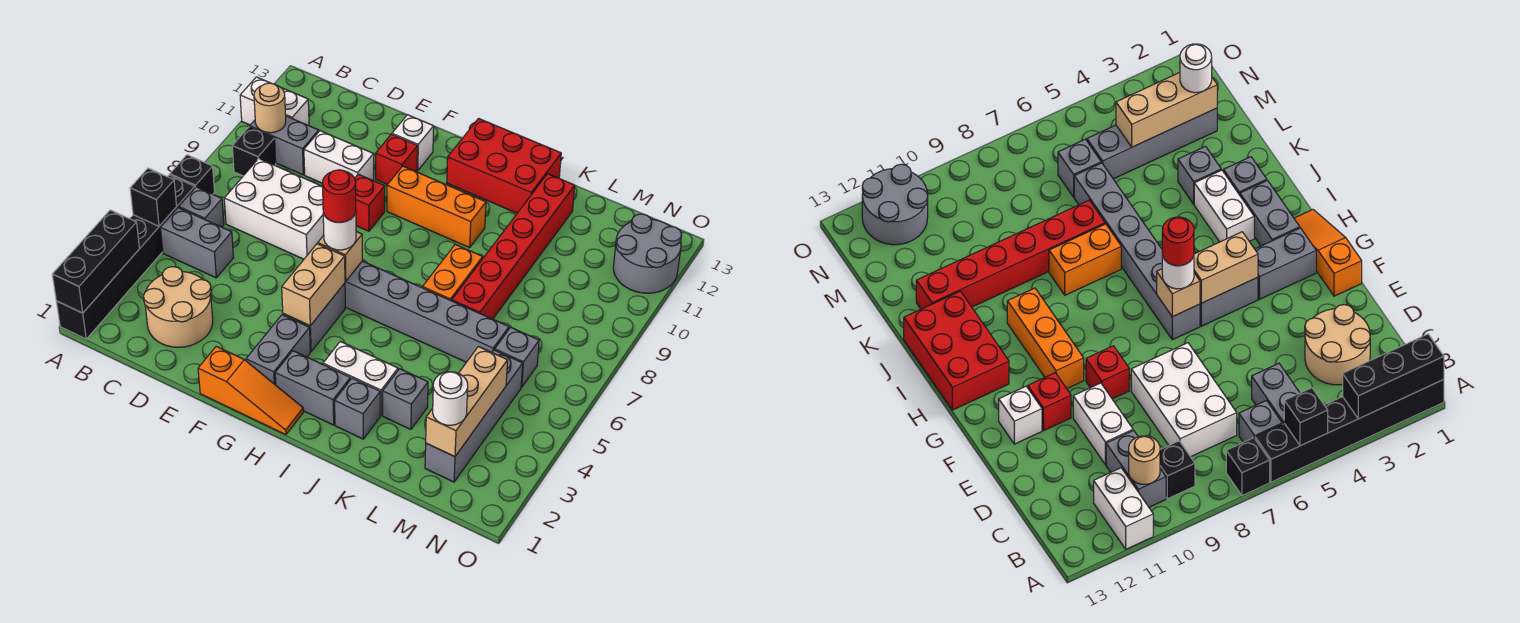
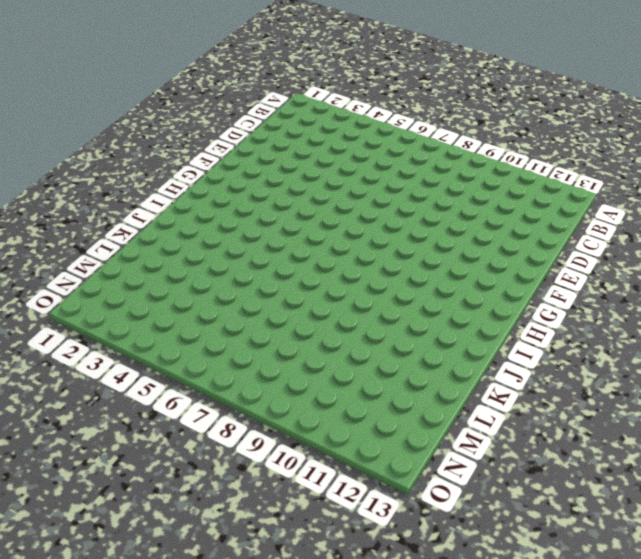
none -> black 1x6 brick [56,175,195,339]
none -> black 1x1 brick [170,155,214,194]
none -> white 1x2 brick [240,77,309,126]
none -> grey 1x2 brick [161,208,233,278]

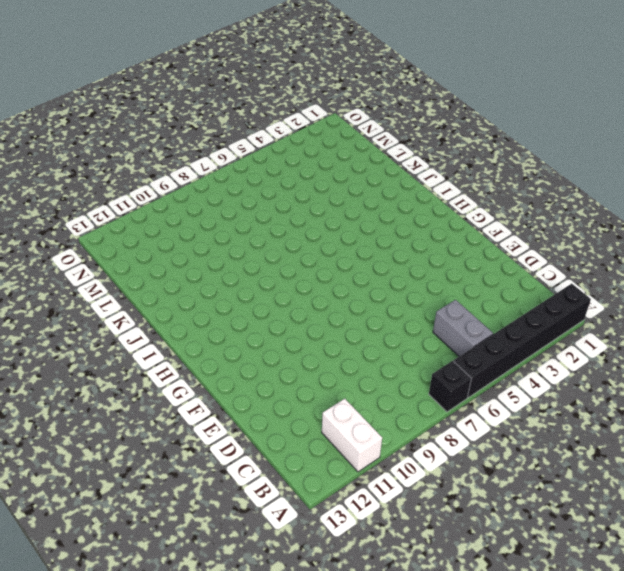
none -> grey 1x1 brick [179,187,224,227]
none -> black 1x1 brick [232,127,276,176]
none -> grey 1x2 brick [250,116,319,175]
none -> tan 2x2 round brick [143,267,213,347]

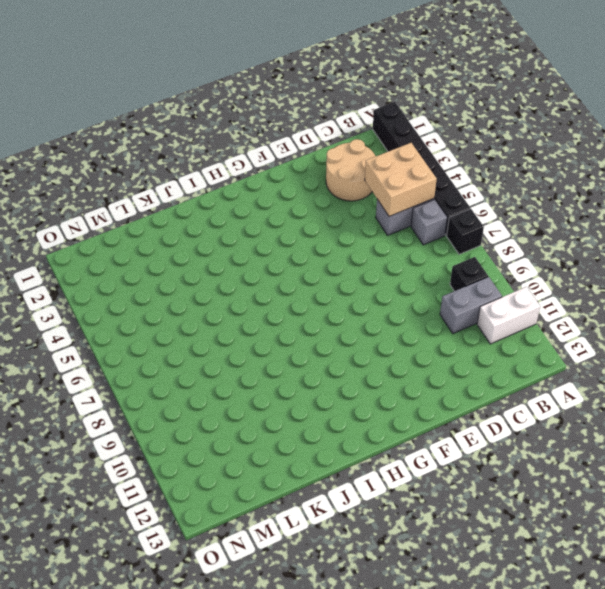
tan 2x2 brick [365,143,437,216] -> none
none -> white 2x3 brick [224,159,324,259]
none -> white 1x2 brick [304,131,374,183]
none -> orange 1x3 slope [198,346,303,435]
none -> red 1x1 brick [355,174,385,231]

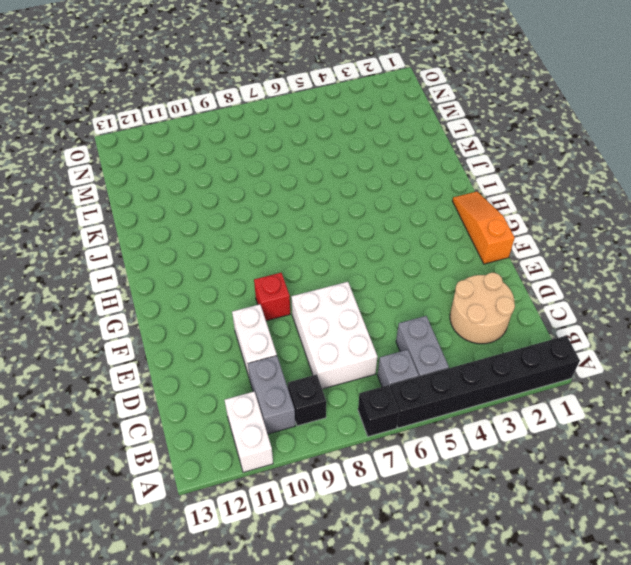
none -> red 1x1 brick [376,134,418,185]
none -> white 1x1 brick [392,115,434,171]
none -> grey 1x2 brick [246,315,310,385]
none -> grey 1x2 brick [283,283,345,352]

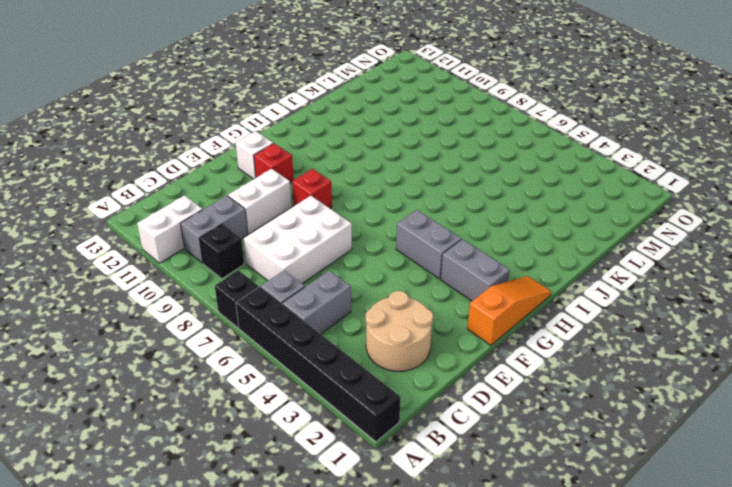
none -> grey 1x6 brick [345,261,509,362]
none -> orange 1x3 brick [387,166,486,248]
none -> grey 1x2 brick [275,351,350,425]
none -> red 2x3 brick [447,119,561,213]

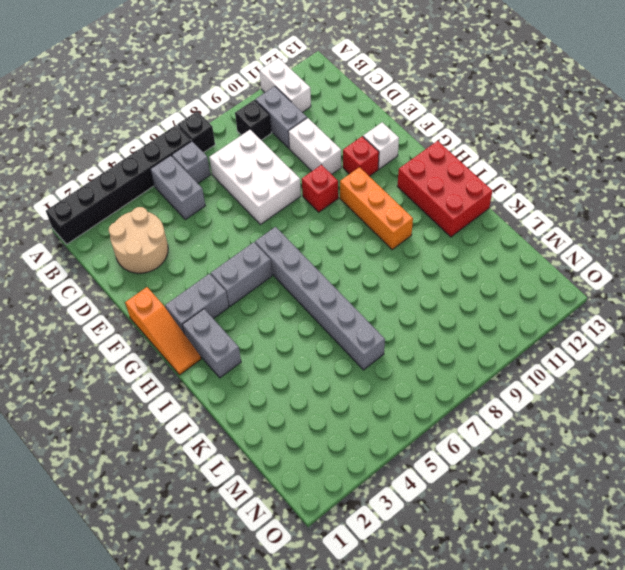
none -> white 1x2 brick [323,341,398,415]
none -> grey 1x1 brick [335,378,380,439]
none -> orange 1x2 brick [422,244,483,301]
none -> grey 1x1 brick [383,369,428,429]

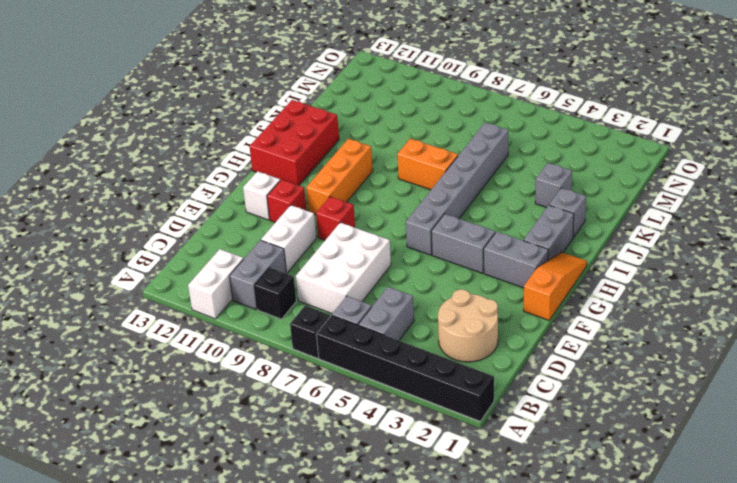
none -> white 1x2 brick [323,341,398,415]
none -> red 1x6 brick [452,174,575,319]
none -> grey 1x4 brick [425,350,523,482]
none -> grey 1x1 brick [495,327,539,387]

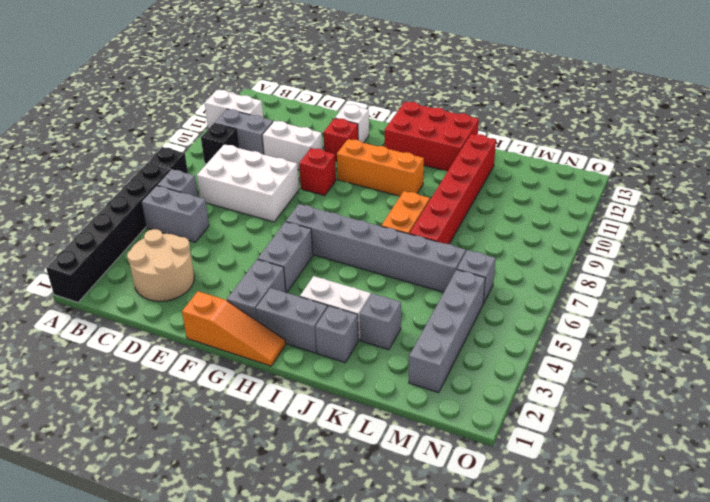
none -> grey 2x2 round brick [613,214,682,293]
none -> black 1x3 brick [52,210,139,313]
none -> black 1x1 brick [130,168,177,226]
none -> tan 1x1 round brick [254,83,286,133]

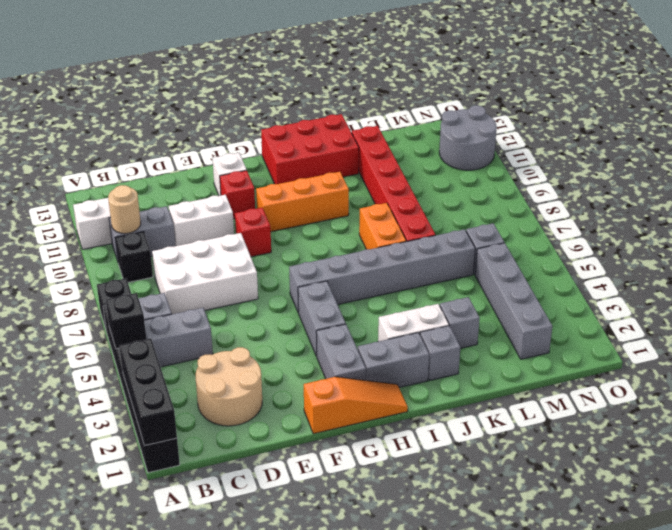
none -> tan 1x2 brick [282,244,345,326]
none -> tan 1x1 brick [318,232,362,281]
none -> tan 1x3 brick [426,347,508,457]
none -> white 1x1 round brick [323,213,356,250]

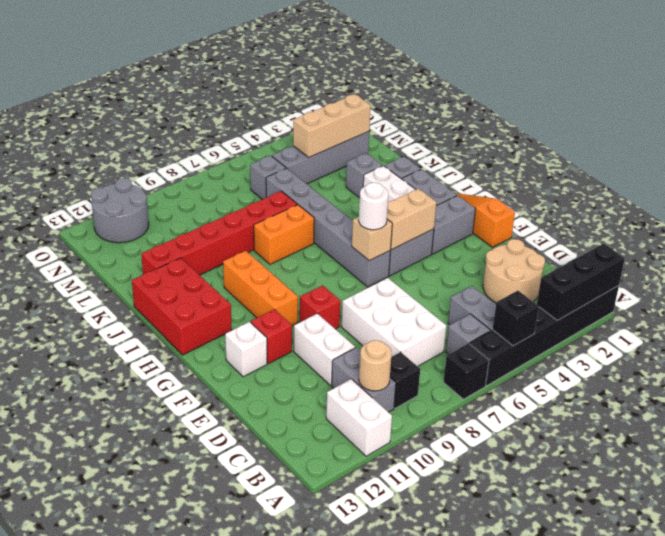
none -> white 1x1 round brick [433,372,468,425]
none -> red 1x1 round brick [323,170,356,222]

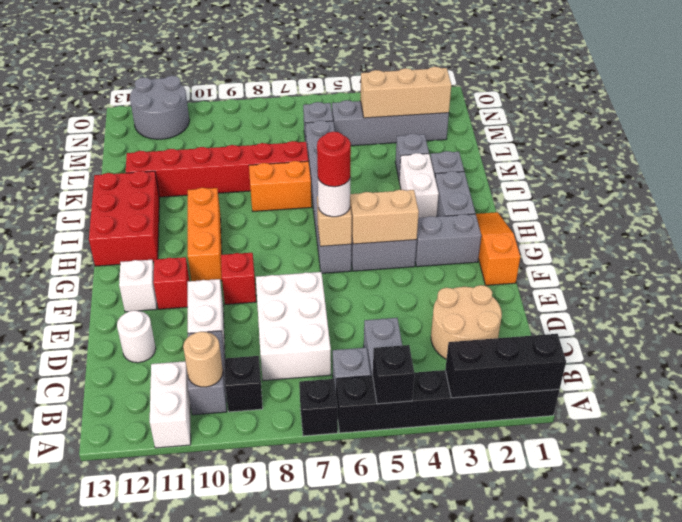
white 1x1 round brick [117,311,156,363] -> white 1x1 round brick moved to [433,372,468,425]

